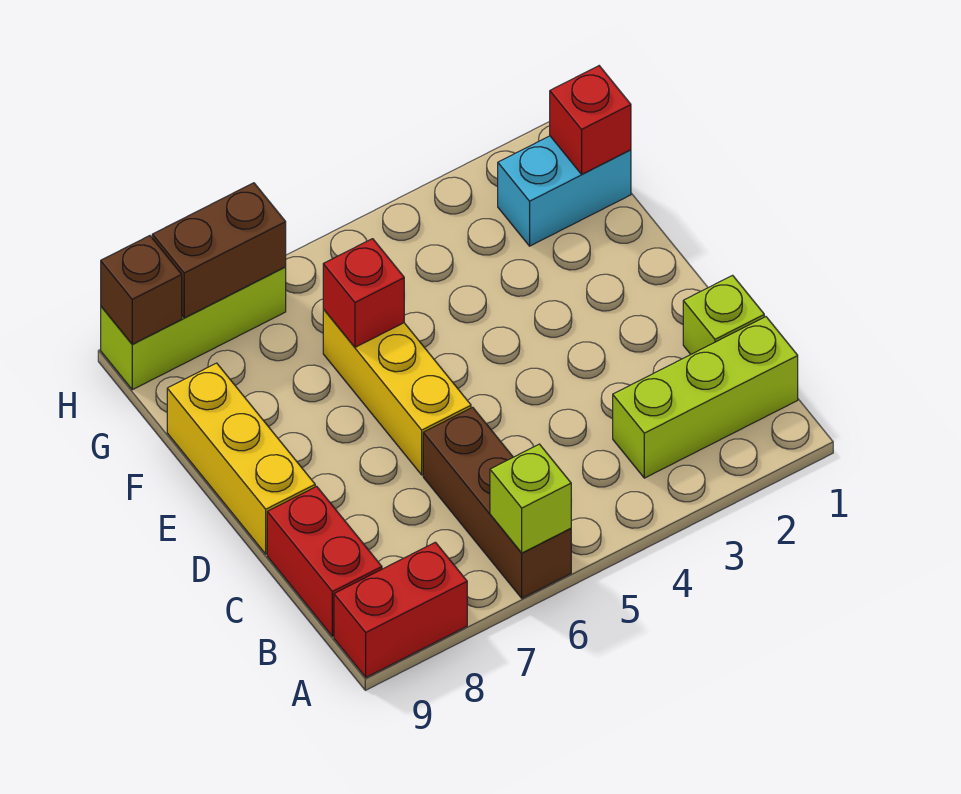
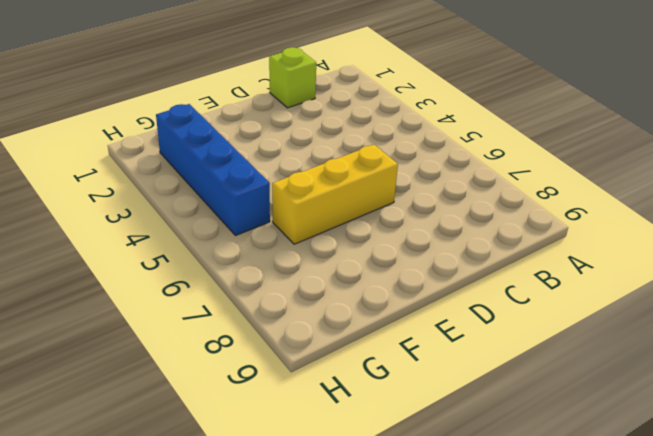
blue 1x4 brick [156,104,270,236] -> cyan 1x2 brick [498,136,631,246]
none -> brown 1x3 brick [423,407,571,598]
none -> red 1x2 brick [334,542,467,677]
none -> lime 1x3 brick [613,317,798,478]

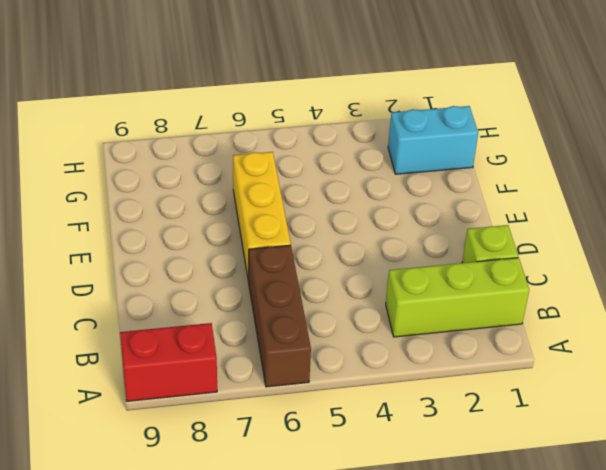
none -> red 1x2 brick [267,486,382,636]
none -> yellow 1x3 brick [167,363,315,554]
none -> lime 1x3 brick [101,267,286,390]

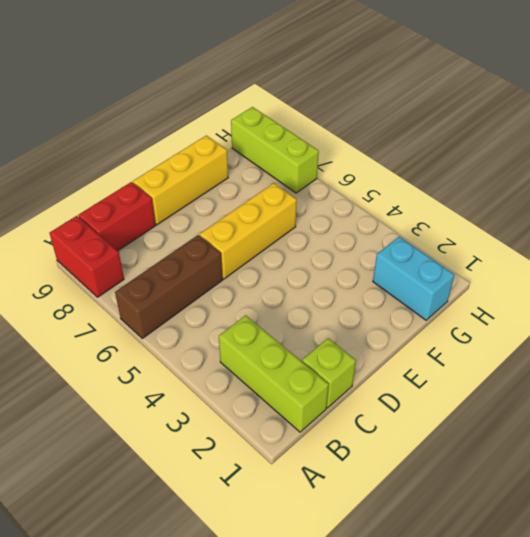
none -> lime 1x1 brick [490,444,571,553]
none -> red 1x1 brick [323,239,404,347]
none -> red 1x1 brick [550,66,631,174]

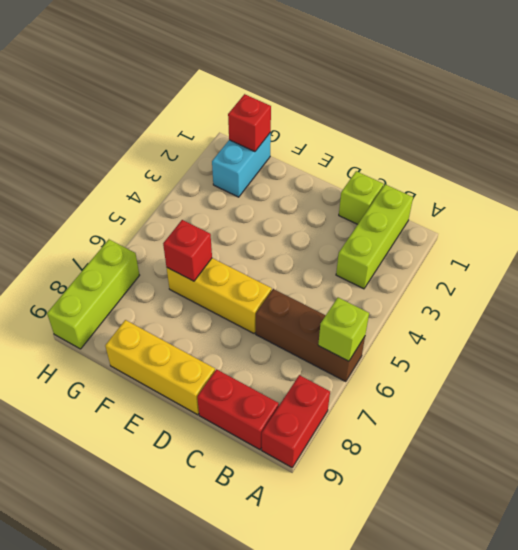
none -> brown 1x2 brick [152,183,286,318]
none -> brown 1x1 brick [101,236,182,344]

